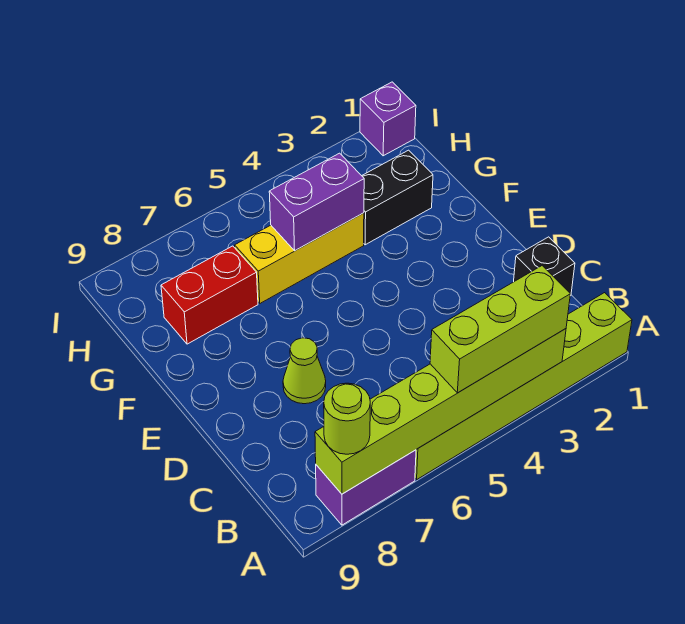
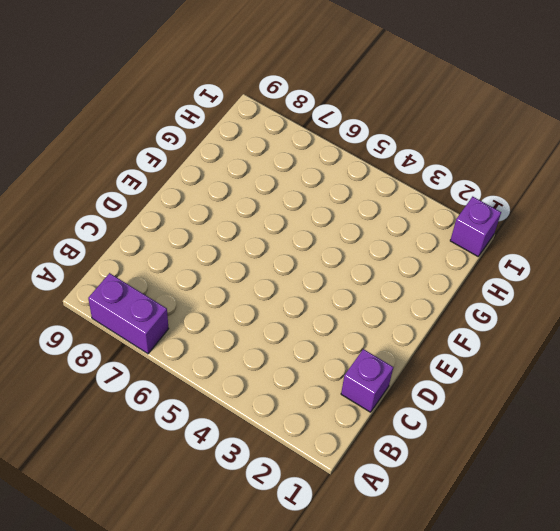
purple 1x1 brick [341,349,393,412] -> black 1x1 brick [514,237,575,296]
none -> lime 1x6 brick [415,293,632,479]
none -> lime 1x1 cone [283,338,326,404]
none -> black 1x2 brick [362,150,433,245]

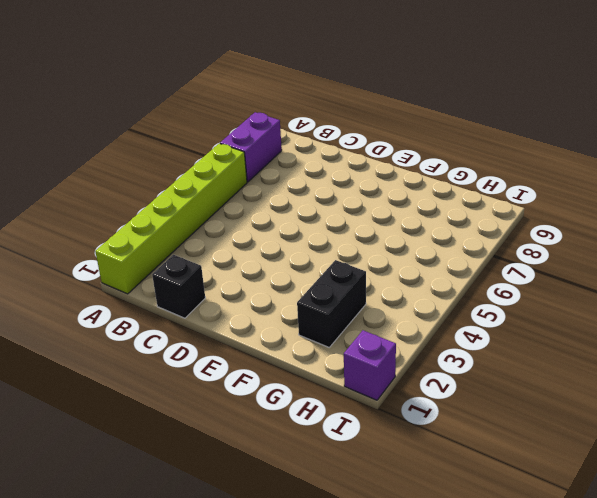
none -> lime 1x1 cone [283,338,326,404]
none -> yellow 1x3 brick [235,213,364,303]
none -> red 1x2 brick [161,246,258,344]

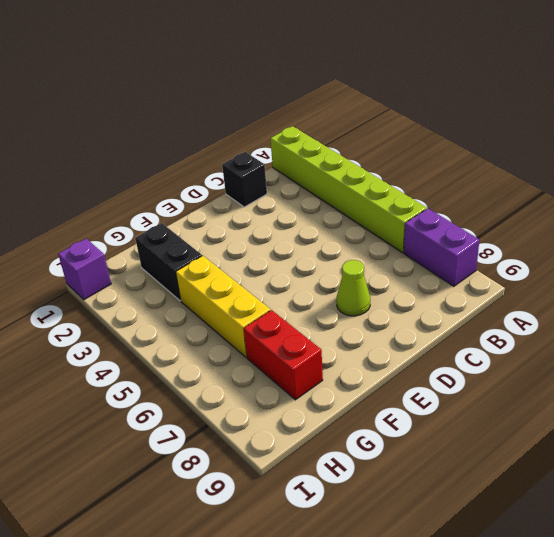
none -> lime 1x6 brick [315,329,566,494]
none -> purple 1x2 brick [269,153,364,251]
none -> lime 1x3 brick [430,266,570,393]

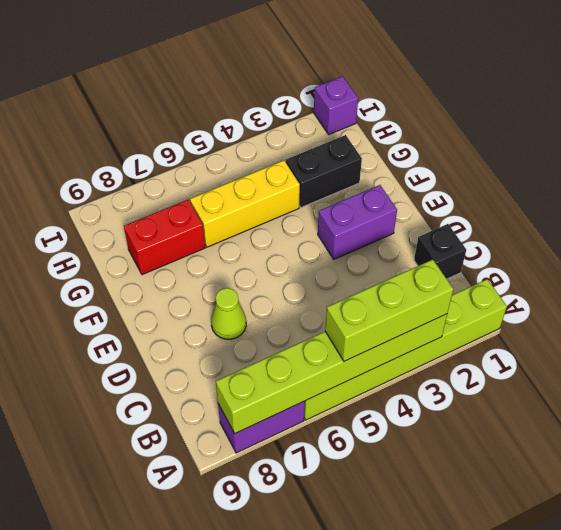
purple 1x2 brick [318,185,397,259] -> purple 1x2 brick moved to [269,153,364,251]
none -> lime 1x1 round brick [324,383,370,454]

